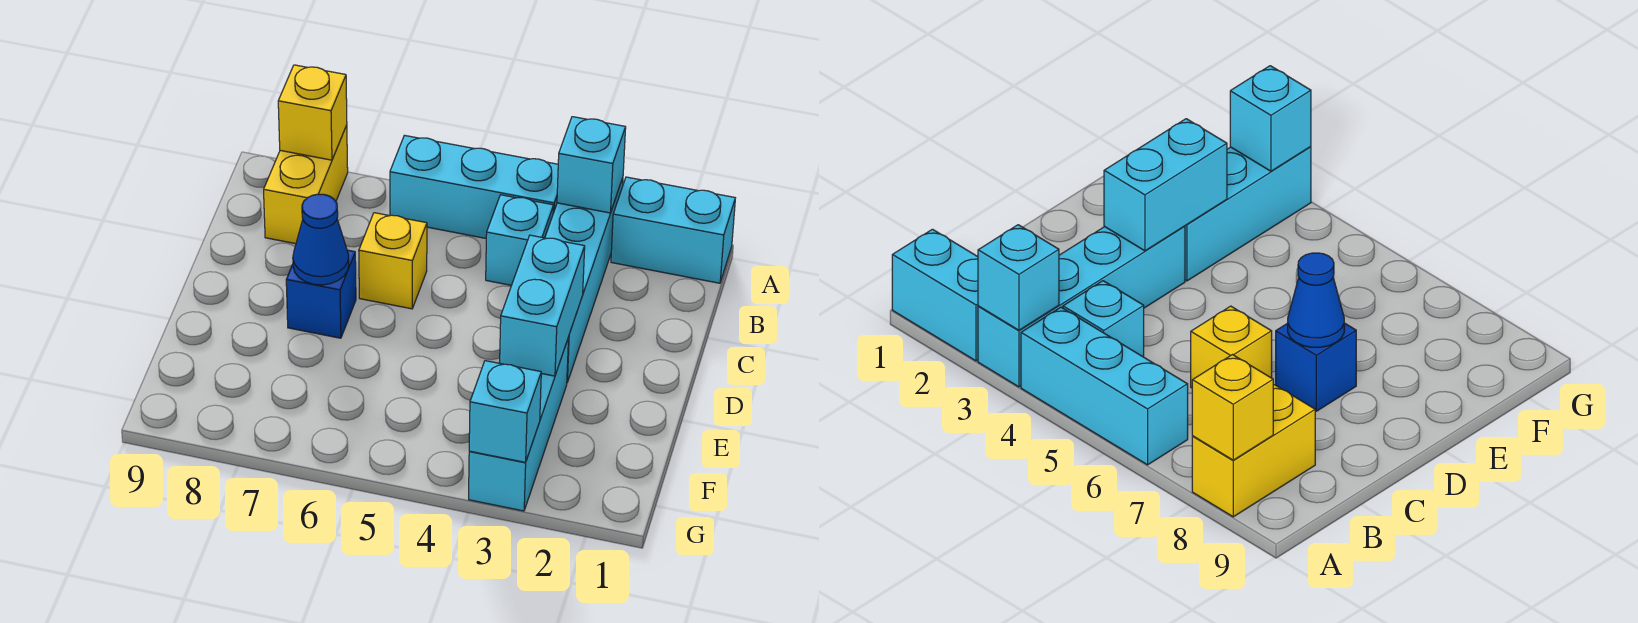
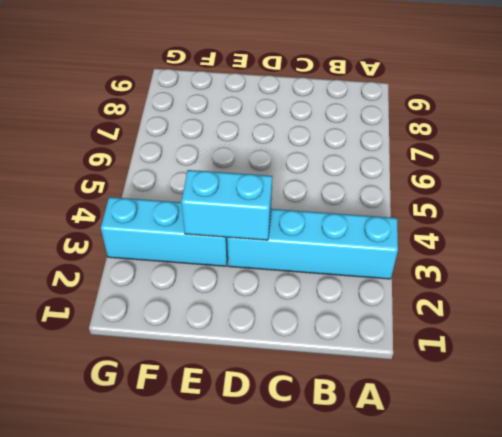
none -> cyan 1x2 brick [611,177,735,283]
none -> cyan 1x3 brick [390,135,558,238]
none -> yellow 1x2 brick [264,125,348,244]

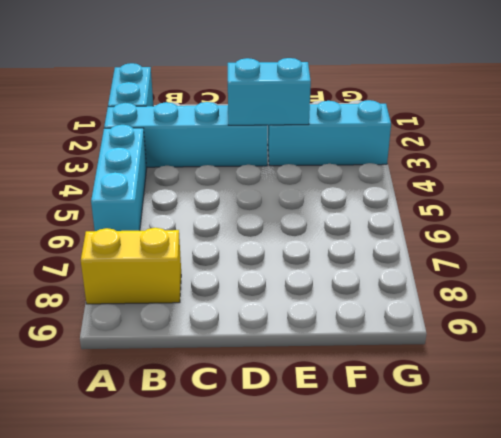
none -> cyan 1x1 brick [486,195,554,285]
none -> yellow 1x1 brick [359,213,427,309]
none -> blue 1x1 brick [286,250,356,338]

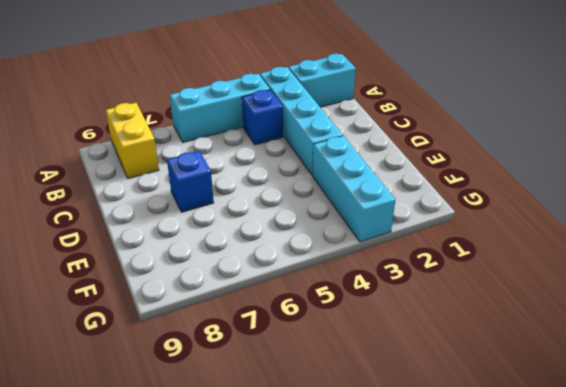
blue 1x1 brick [242,90,283,145] -> cyan 1x1 brick [486,195,554,285]
none -> yellow 1x1 brick [359,213,427,309]
none -> cyan 1x1 brick [557,117,626,213]
none -> yellow 1x1 brick [278,65,347,160]

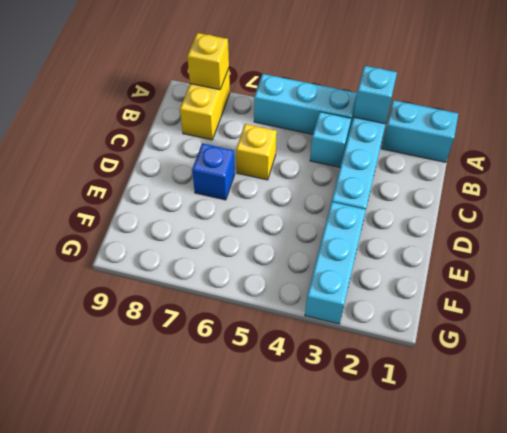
none -> cyan 1x2 brick [500,235,585,376]
none -> blue 1x1 cone [293,194,349,285]
none -> cyan 1x1 brick [469,361,541,462]

